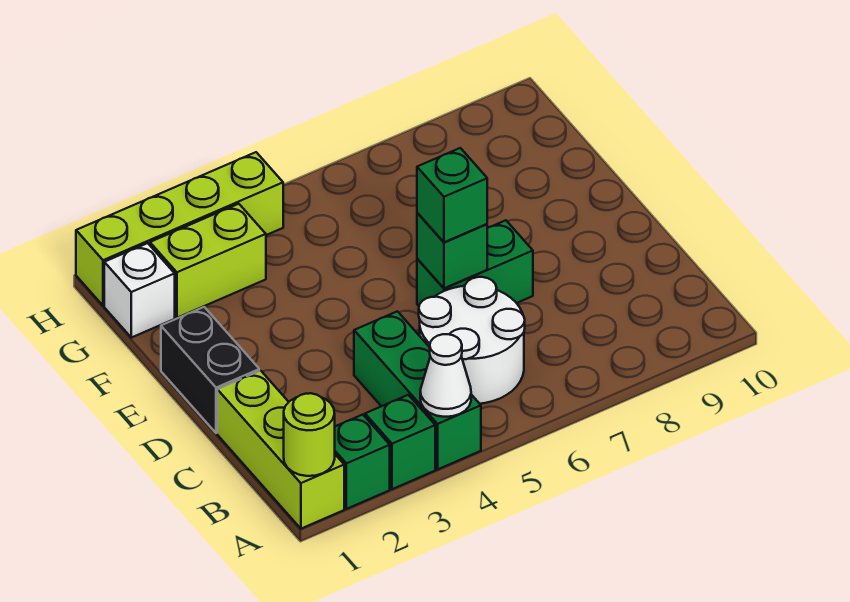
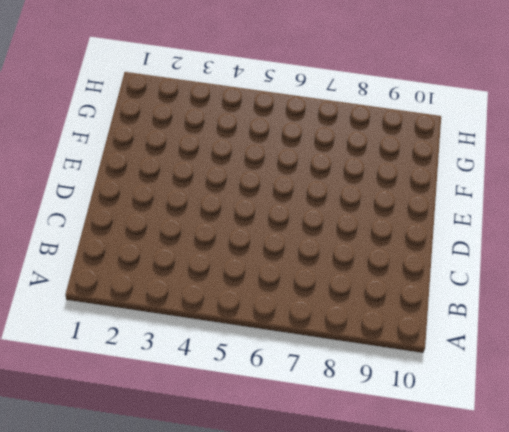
none -> lime 1x3 brick [217,371,344,529]
none -> green 1x1 brick [335,415,390,509]
none -> green 1x1 brick [365,395,435,489]

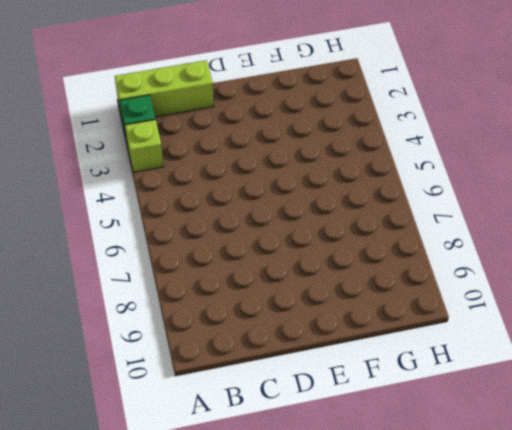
lime 1x1 brick [125,120,163,172] -> green 1x1 brick [365,395,435,489]
none -> green 1x3 brick [354,311,481,469]
none -> white 2x2 round brick [419,277,525,404]
none -> black 1x2 brick [161,307,259,433]

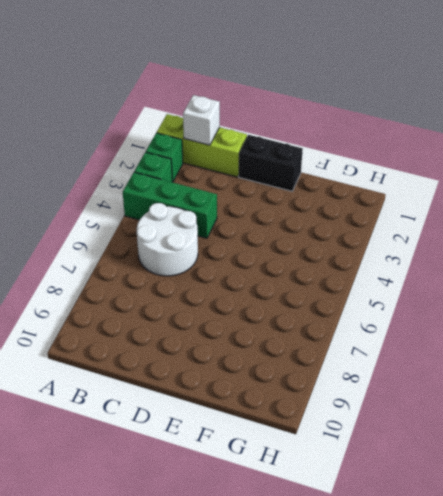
white 1x1 brick [183,95,220,145] -> white 1x1 brick moved to [104,243,175,338]
none -> green 1x2 brick [417,220,533,306]
none -> lime 1x2 brick [150,204,266,318]
none -> lime 1x4 brick [76,152,283,306]

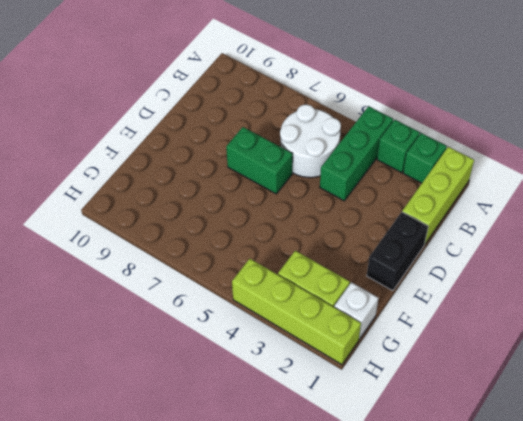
none -> lime 1x1 round brick [284,393,335,476]
none -> white 1x1 cone [420,334,471,417]
none -> green 1x1 brick [417,213,487,288]

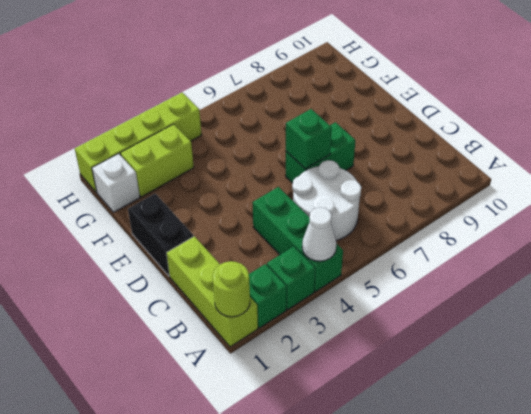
none -> green 1x1 brick [417,148,487,242]

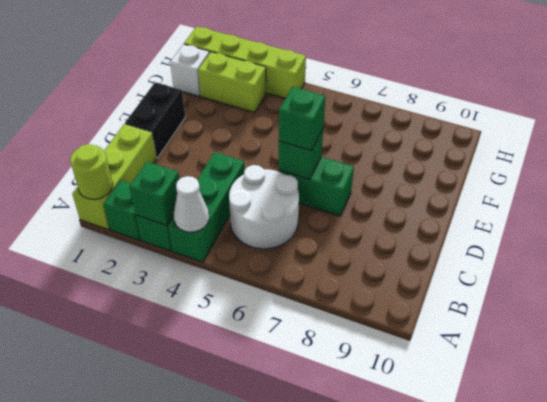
green 1x1 brick [129,162,179,225] -> none

